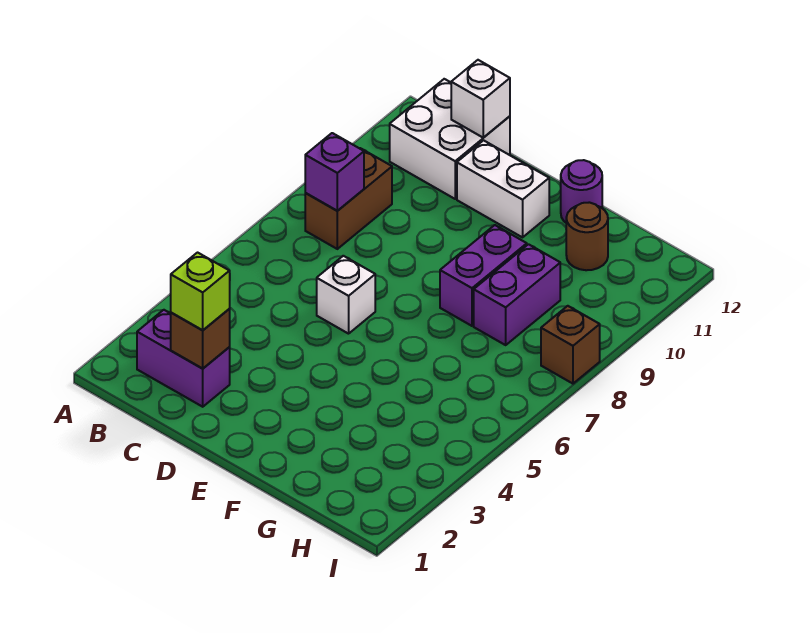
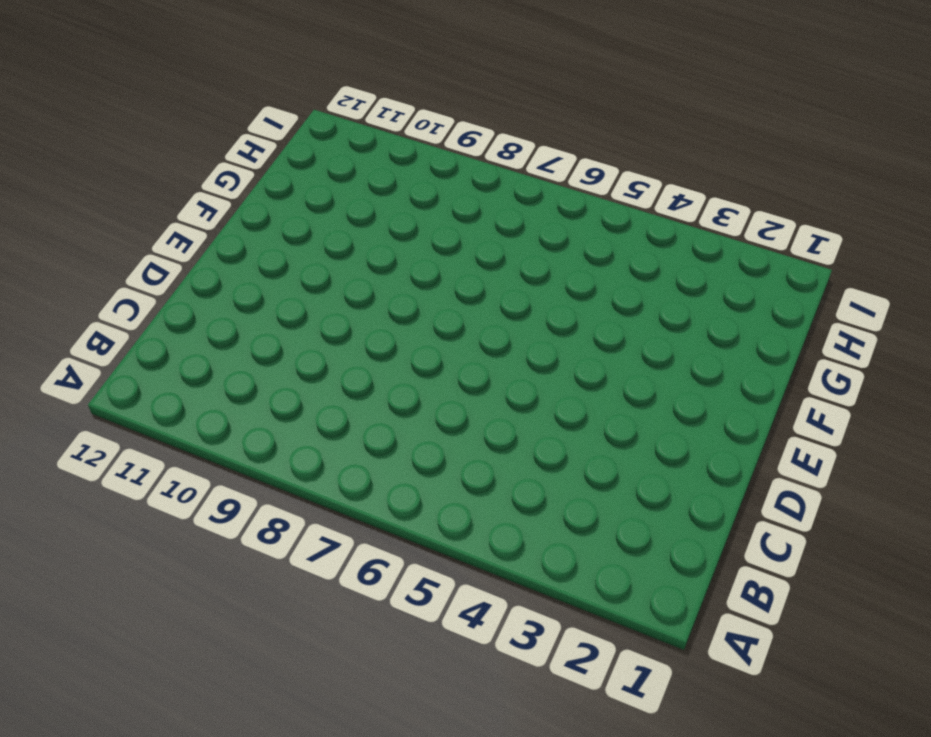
none -> purple 1x2 brick [137,310,230,407]
none -> brown 1x2 brick [305,148,392,249]
none -> white 2x2 brick [390,79,510,199]

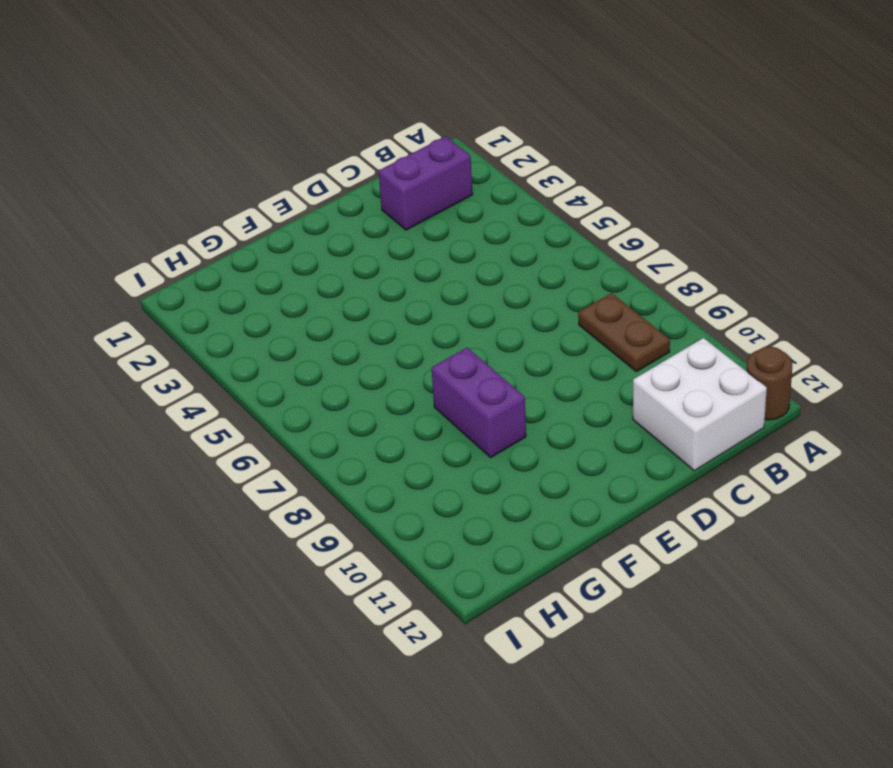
brown 1x1 round brick [747,347,793,420] -> brown 1x1 round brick moved to [566,202,608,270]
brown 1x2 plate [578,293,670,372] -> brown 1x2 brick [305,148,392,249]
none -> white 1x1 brick [317,256,375,334]
none -> white 1x2 brick [457,140,549,237]
none -> purple 1x1 round brick [561,160,602,223]

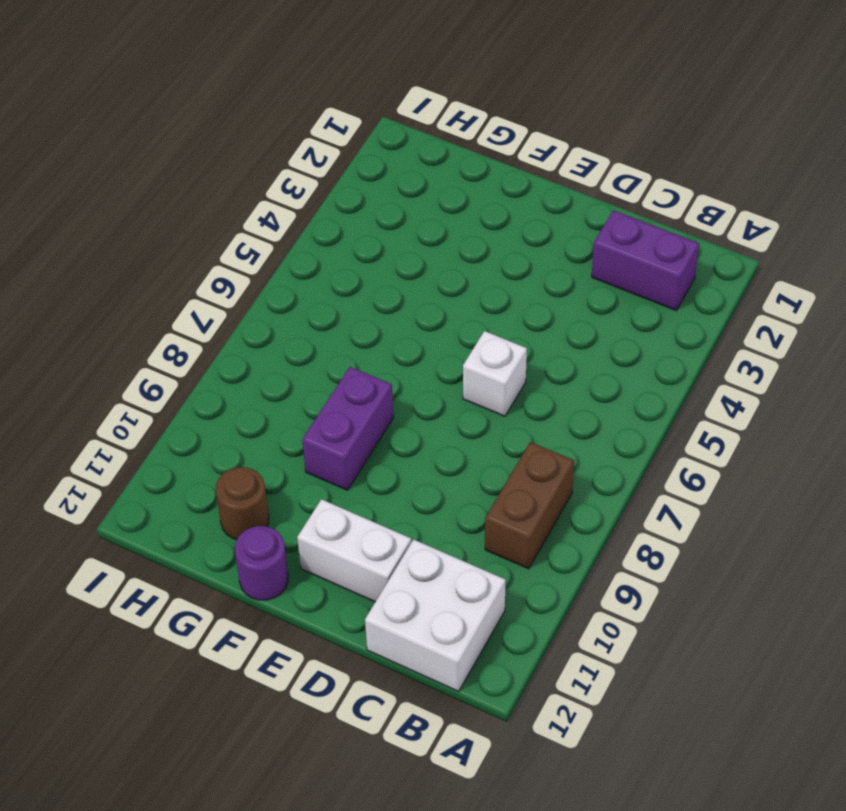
none -> purple 1x2 brick [474,244,560,345]
none -> brown 1x1 brick [541,306,600,384]
none -> purple 1x1 brick [305,133,364,211]

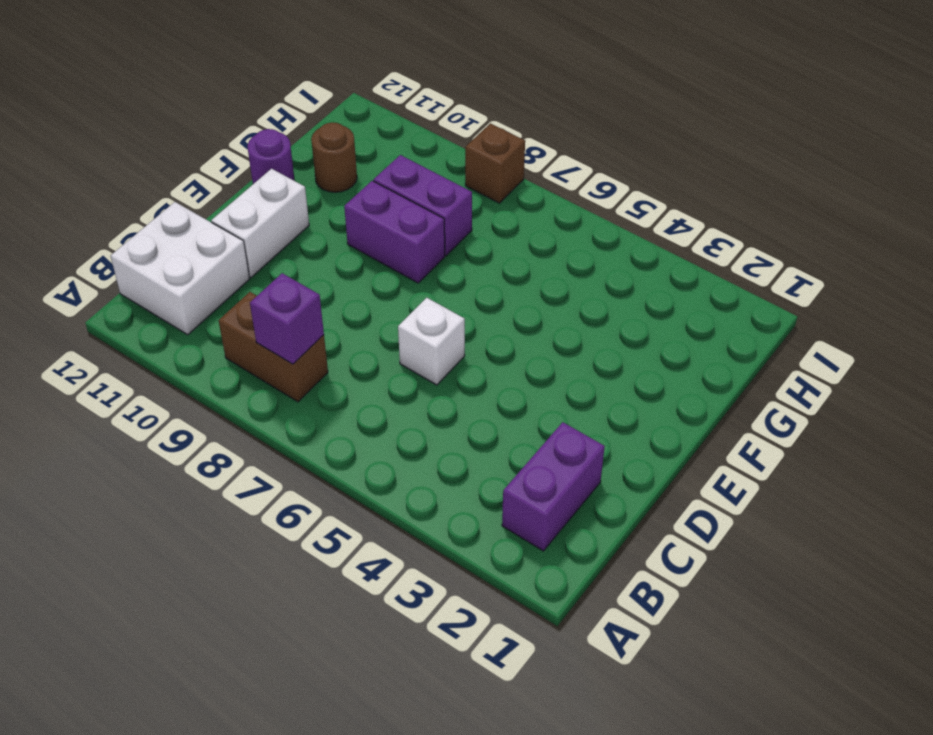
none -> brown 1x1 brick [171,309,230,369]
none -> white 1x1 brick [451,60,510,138]
none -> lime 1x1 brick [171,253,230,330]

